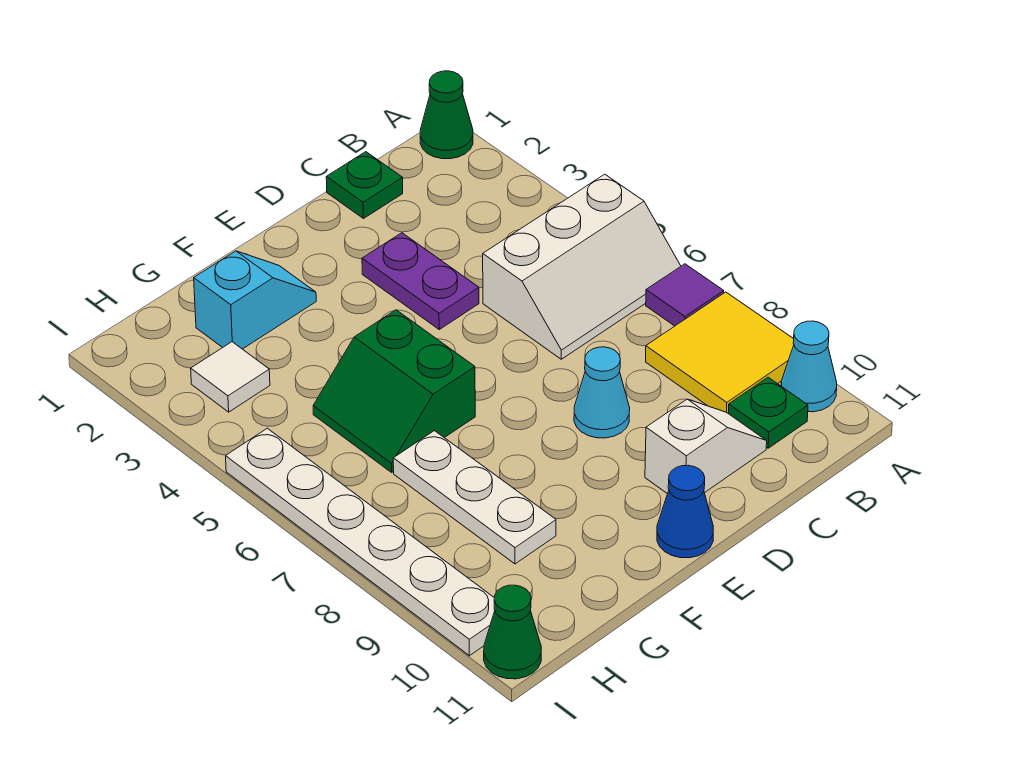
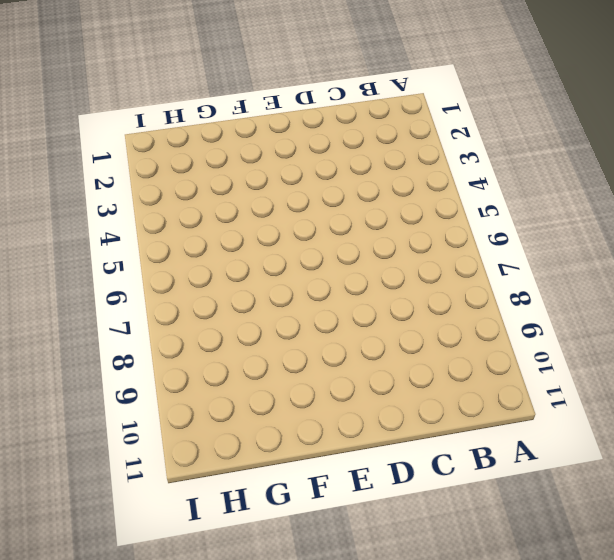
none -> green 1x1 cone [420,71,473,159]
none -> white 2x3 slope [483,174,681,359]
none -> purple 1x1 tile [646,264,724,326]

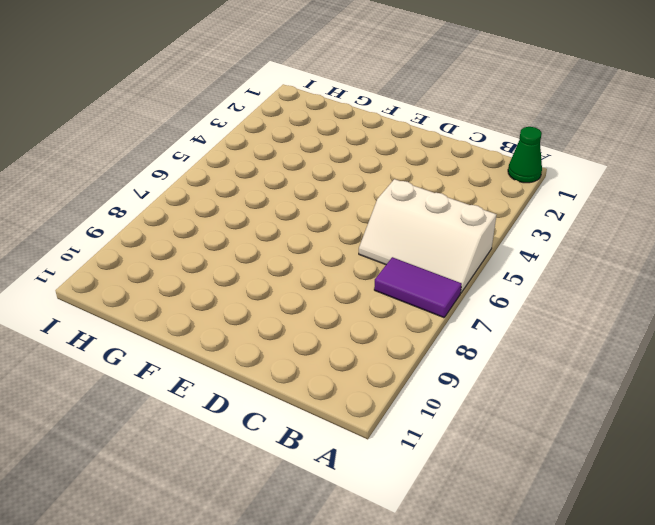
purple 1x2 tile [374,257,462,318] -> purple 1x1 tile [646,264,724,326]
none -> yellow 2x2 tile [646,292,794,414]
none -> cyan 1x1 cone [781,321,837,412]
none -> green 1x1 plate [729,377,808,448]

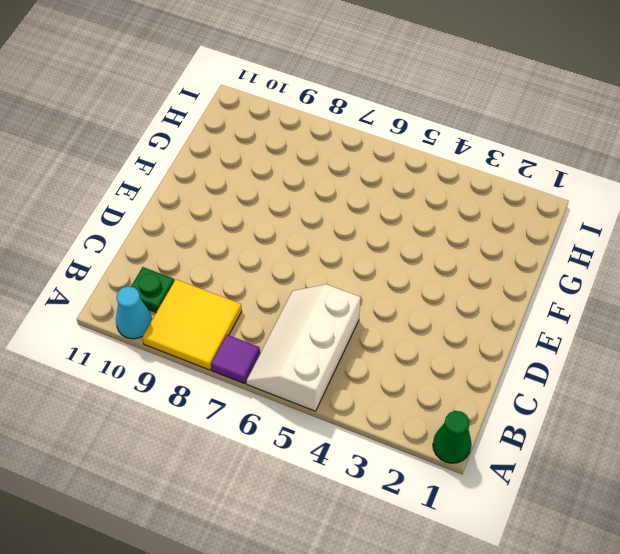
none -> green 1x1 plate [326,152,403,218]
none -> white 1x2 slope [645,399,767,494]
none -> purple 1x2 plate [362,233,479,329]

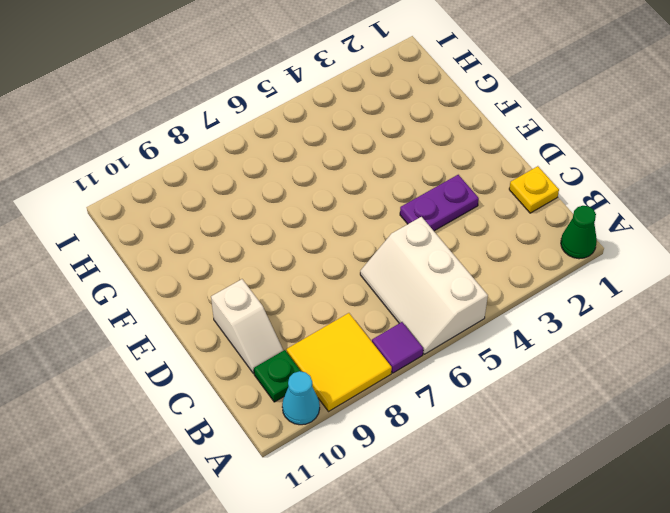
yellow 1x1 plate [509,166,559,213] -> green 1x1 plate [326,152,403,218]
none -> cyan 1x1 cone [574,347,630,438]
none -> blue 1x1 cone [657,465,713,558]
none -> cyan 1x2 slope [194,251,316,349]

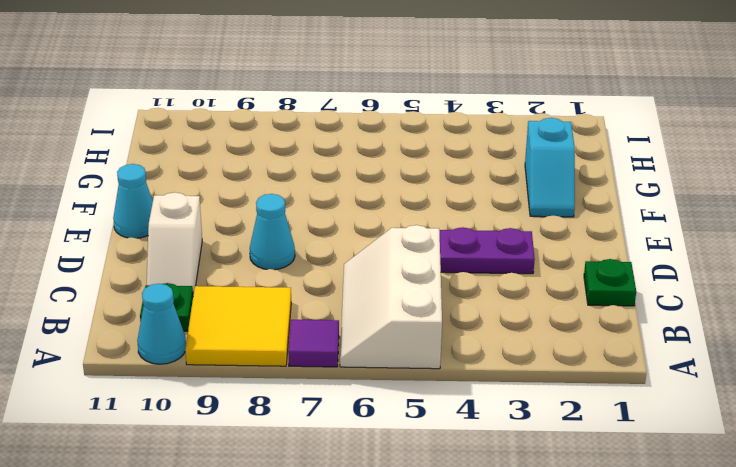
cyan 1x1 cone [113,164,153,238] -> blue 1x1 cone [657,465,713,558]
none -> green 1x1 cone [420,71,473,159]
none -> green 2x2 slope [313,310,475,472]
none -> white 1x3 plate [393,431,556,564]

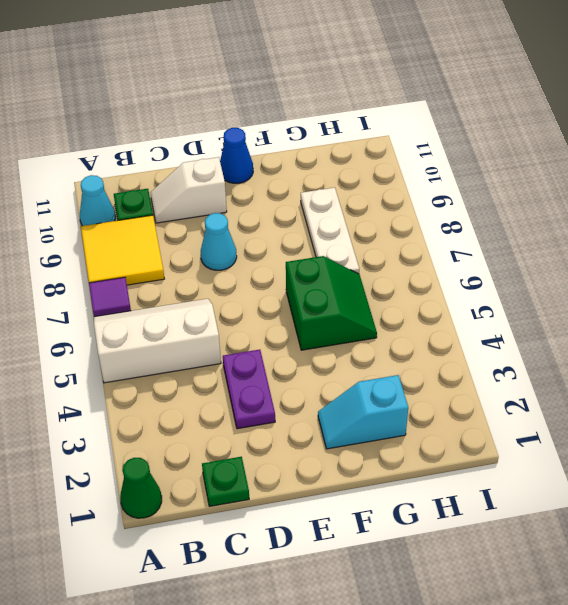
none -> white 1x1 tile [191,342,270,412]
none -> white 1x6 plate [226,428,495,656]
none -> green 1x1 cone [484,585,541,679]

